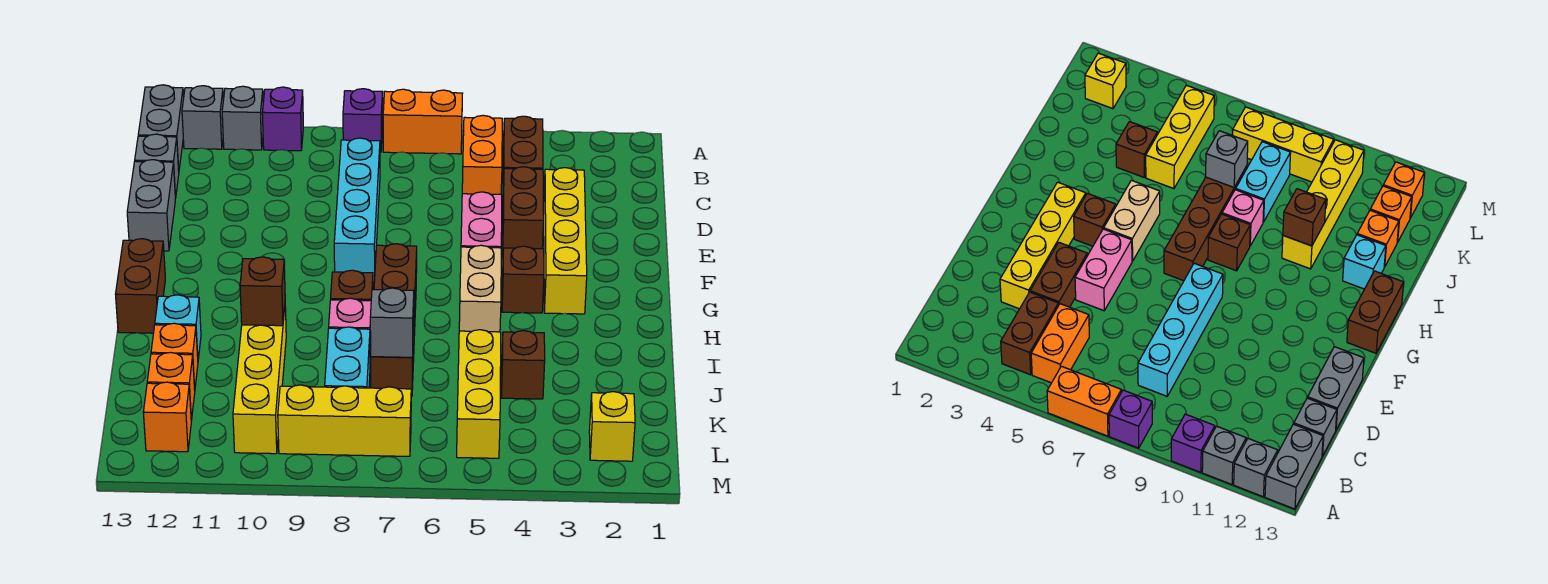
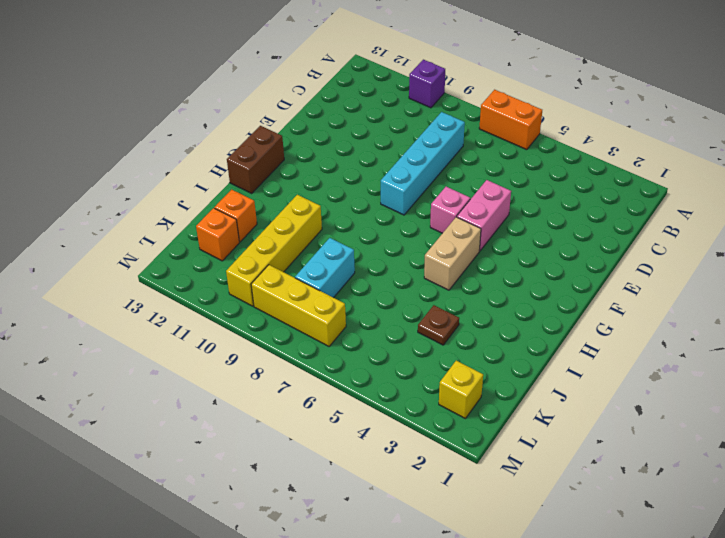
pink 1x1 brick [430,187,470,233] -> pink 1x1 brick moved to [329,298,371,360]
brown 1x1 plate [418,305,459,345] -> brown 1x1 brick [501,331,545,399]
none -> purple 1x1 brick [343,89,383,152]
none -> grey 1x1 brick [222,86,263,150]
none -> grey 1x1 brick [182,86,223,149]
none -> grey 1x2 brick [138,85,184,170]

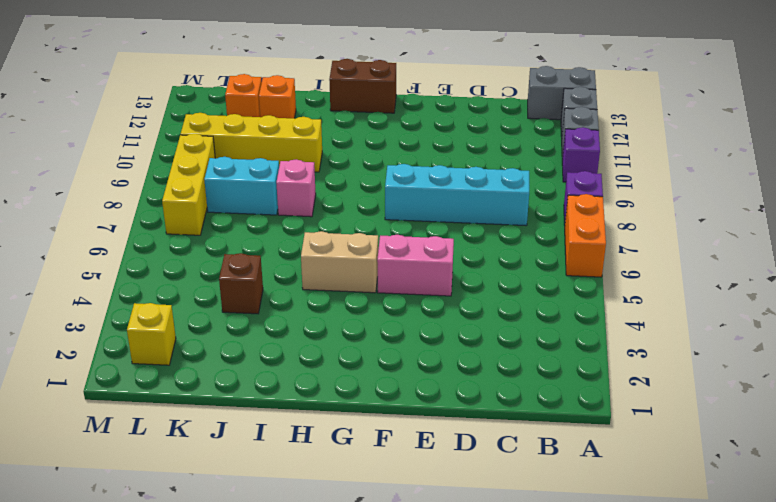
none -> brown 1x2 brick [503,116,543,183]
none -> orange 1x2 brick [462,115,502,194]
none -> grey 1x1 brick [135,134,179,198]
none -> yellow 1x4 brick [544,168,587,314]

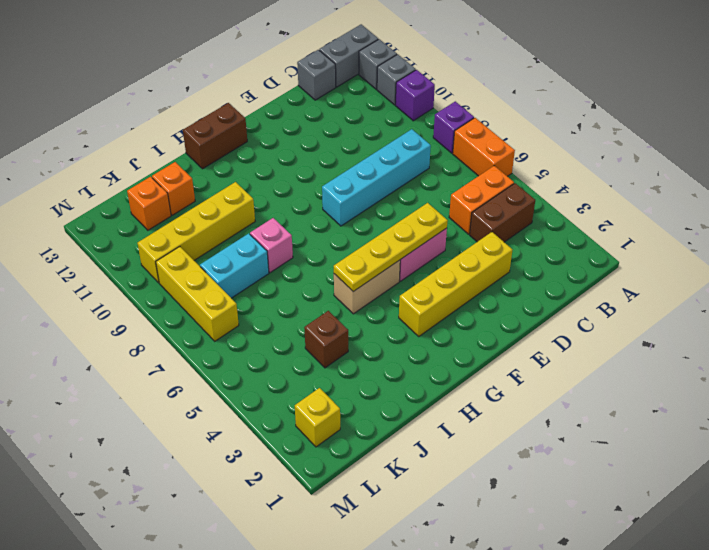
yellow 1x4 plate [334,203,448,292] -> none
none -> brown 1x2 brick [502,167,544,257]
none -> grey 1x2 brick [127,160,175,251]
none -> brown 1x1 brick [502,246,544,313]
none -> brown 1x4 brick [370,244,417,396]

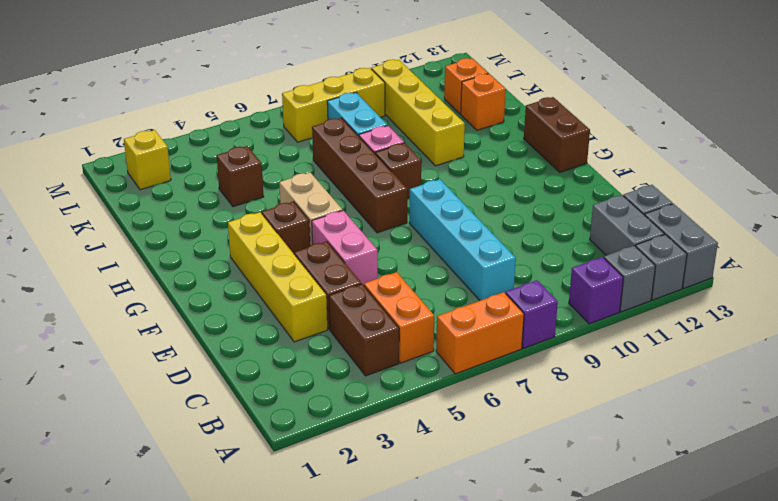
grey 1x2 brick [590,195,664,255] -> grey 1x2 brick moved to [127,160,175,251]
none -> cyan 1x1 brick [155,295,201,359]
none -> yellow 1x3 brick [457,330,501,458]
none -> orange 1x1 brick [143,382,191,452]
none -> brown 1x1 brick [240,257,285,326]

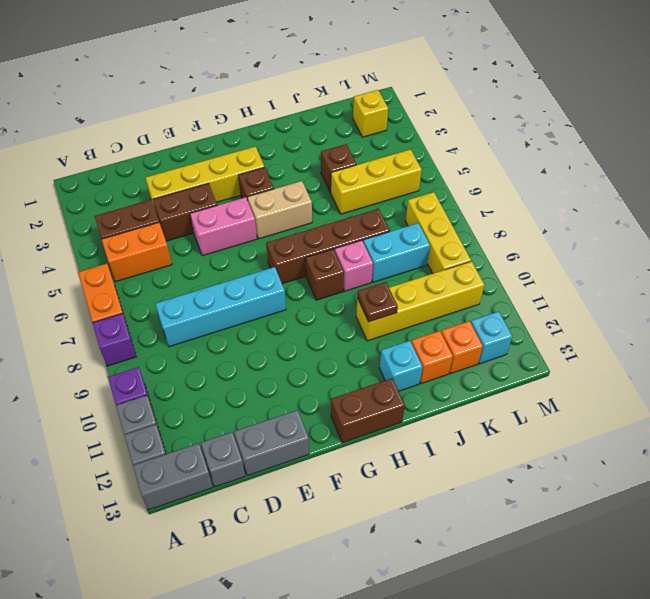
brown 1x1 plate [357,282,398,322] -> brown 1x1 brick [240,257,285,326]
cyan 1x1 brick [471,311,512,364] -> orange 1x1 brick [143,382,191,452]
none -> grey 1x1 brick [370,288,414,357]

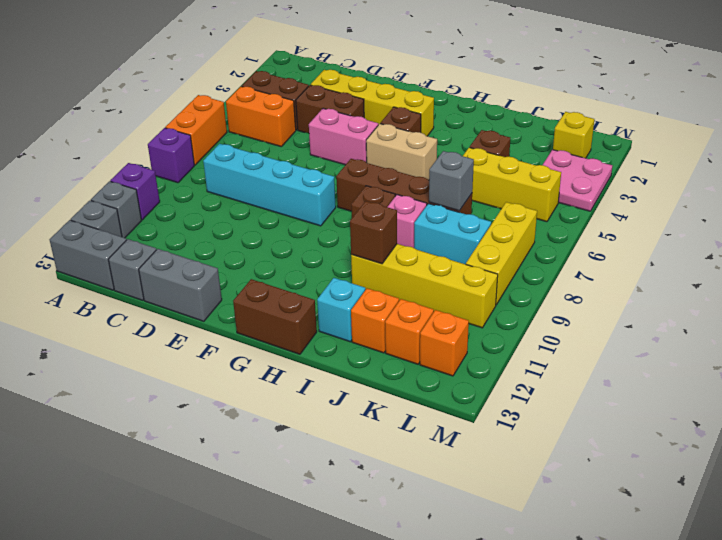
pink 2x2 plate [543,150,612,211] -> none

